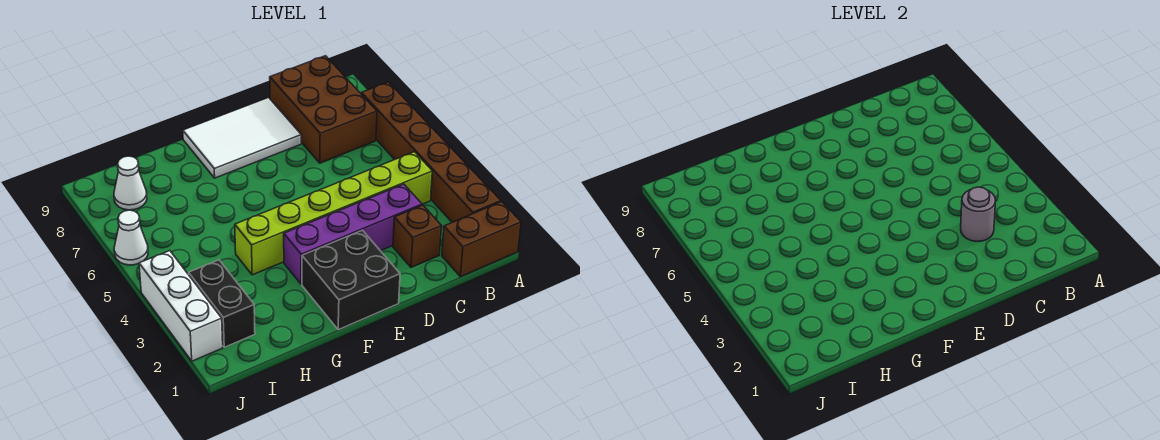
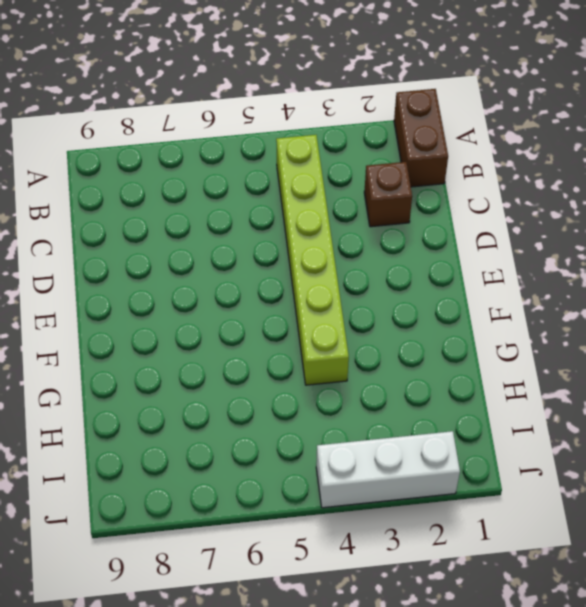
none -> brown 1x6 brick [361,82,501,222]
none -> brown 2x3 brick [270,56,377,163]
none -> purple 1x4 brick [284,184,422,284]

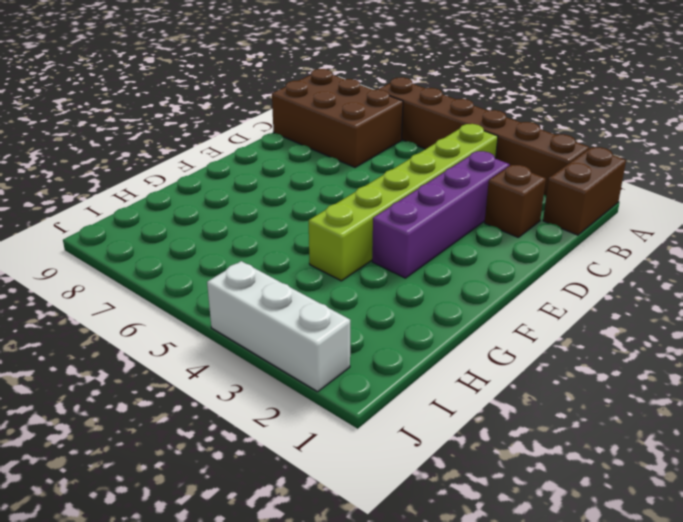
none -> white 2x3 tile [183,98,301,178]
none -> black 2x2 brick [302,230,400,330]
none -> black 1x2 brick [188,260,255,347]

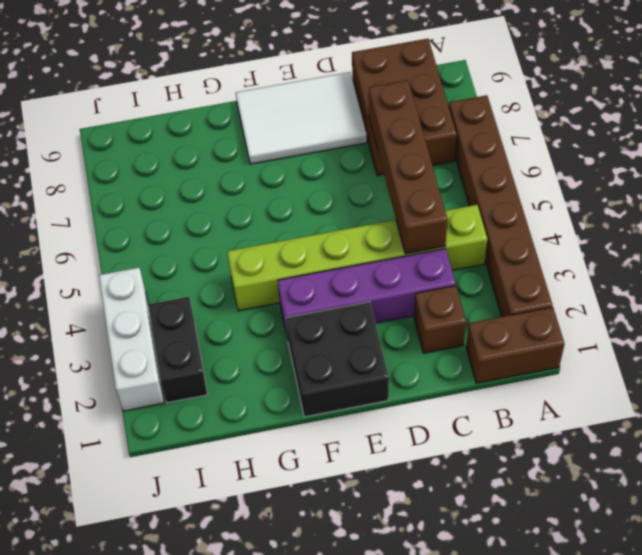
brown 1x4 brick [369,80,448,254] -> none
none -> white 1x1 cone [114,156,147,210]
none -> white 1x1 cone [114,210,148,265]
none -> grey 1x1 round brick [961,187,996,241]

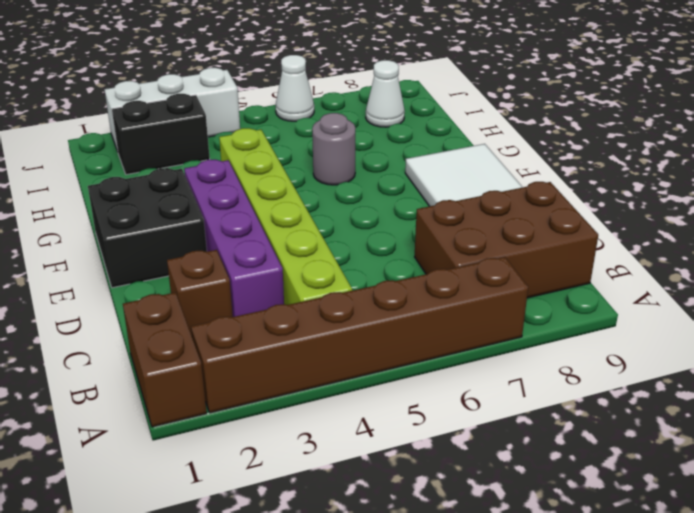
grey 1x1 round brick [312,113,355,185] -> grey 1x1 round brick moved to [961,187,996,241]

